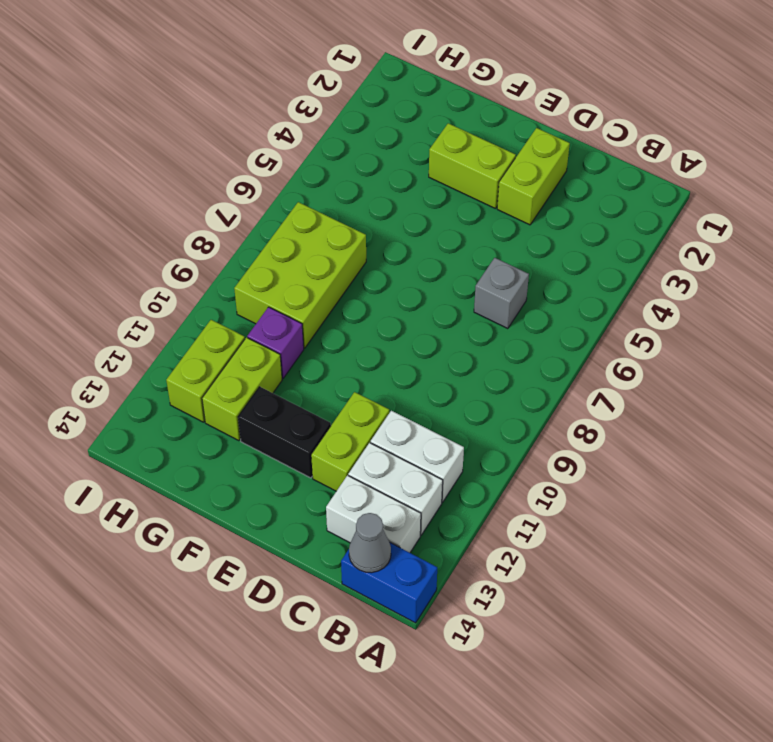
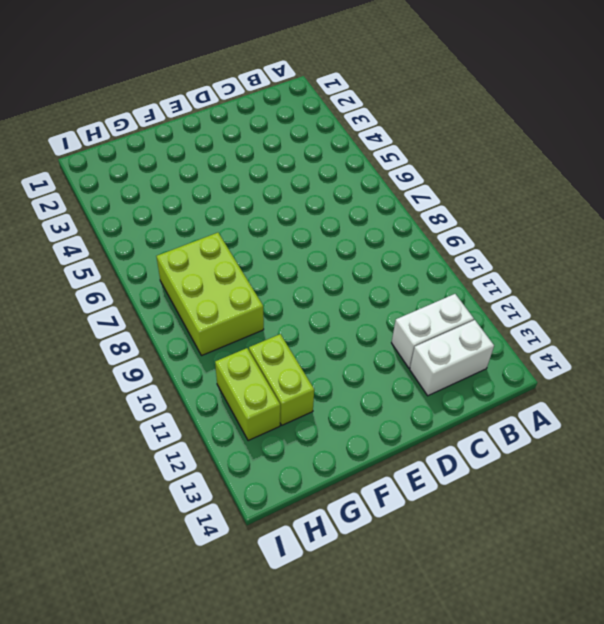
none -> blue 1x2 brick [341,543,437,623]
none -> white 1x2 brick [371,411,464,502]
none -> grey 1x1 brick [474,258,529,329]

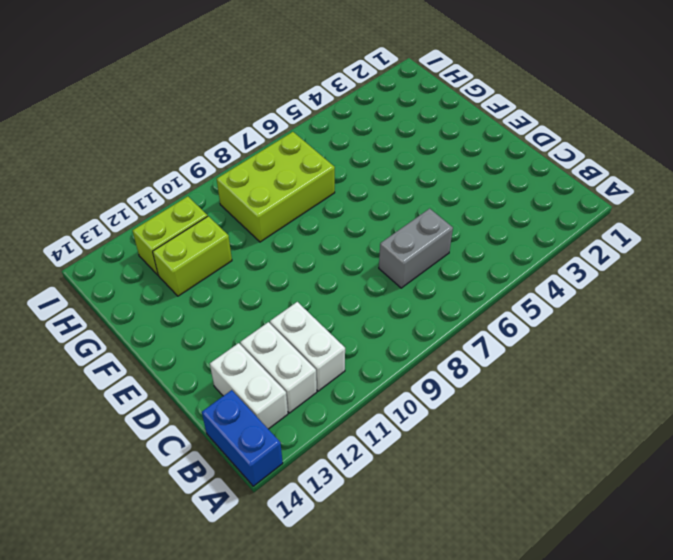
grey 1x2 brick [379,209,453,288] -> grey 1x1 brick [474,258,529,329]
none -> lime 1x2 brick [497,128,570,225]
none -> lime 1x2 brick [311,392,389,491]
none -> lime 1x2 brick [429,123,516,209]

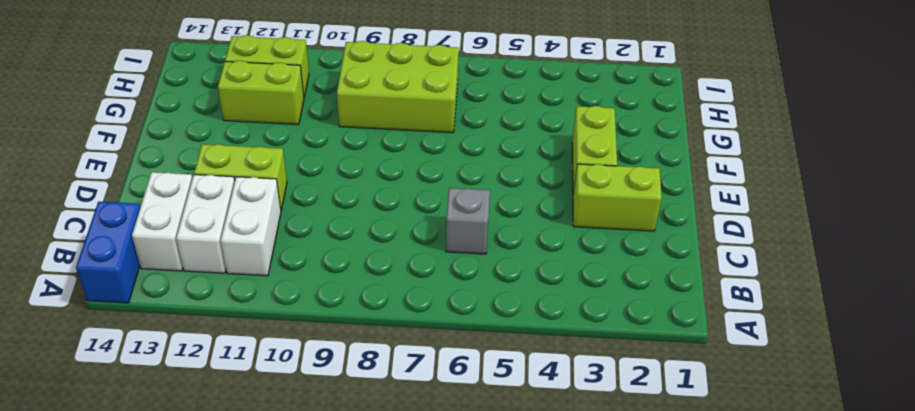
none -> black 1x2 brick [238,387,331,478]
none -> purple 1x1 brick [247,307,304,378]
none -> grey 1x1 cone [349,513,391,573]

